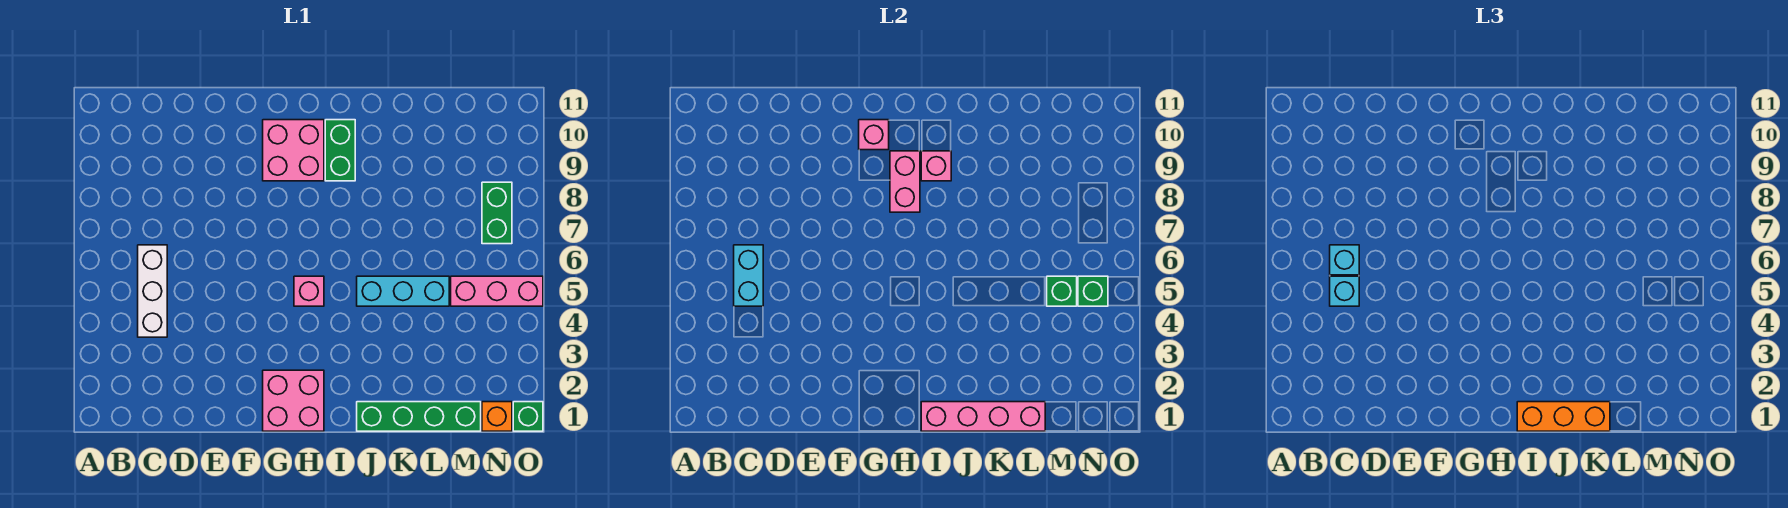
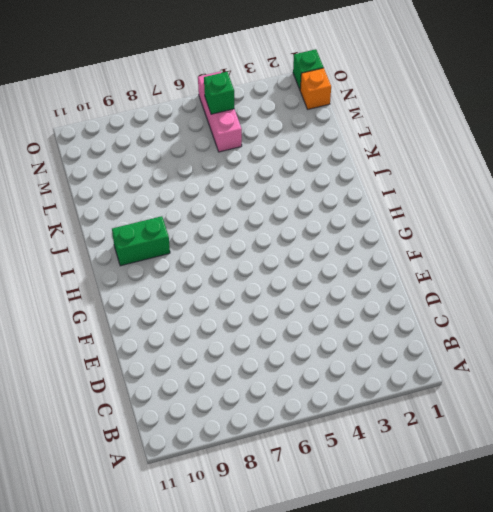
none -> white 1x3 brick [138,245,167,337]
none -> pink 2x2 brick [263,370,324,431]
none -> pink 2x2 brick [263,120,324,181]

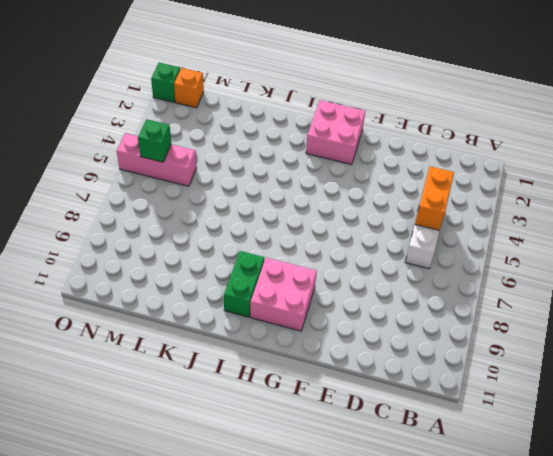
orange 1x2 brick [415,166,454,230] -> cyan 1x2 brick [734,245,763,306]
none -> pink 1x1 brick [294,276,324,306]
none -> green 1x4 brick [357,402,481,431]
none -> cyan 1x3 brick [357,276,449,306]

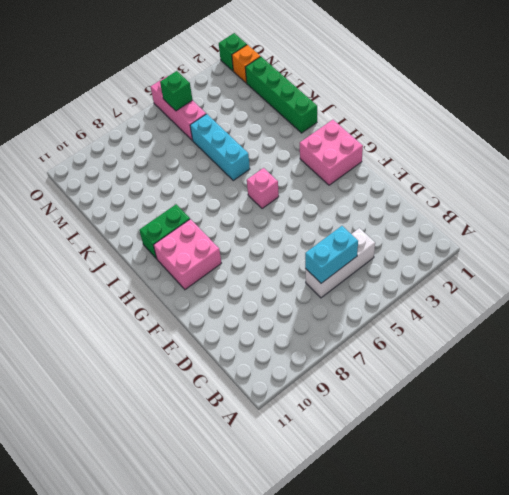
none -> green 1x2 brick [482,182,512,244]
none -> pink 1x1 brick [859,120,889,150]
none -> pink 1x2 brick [890,151,920,212]

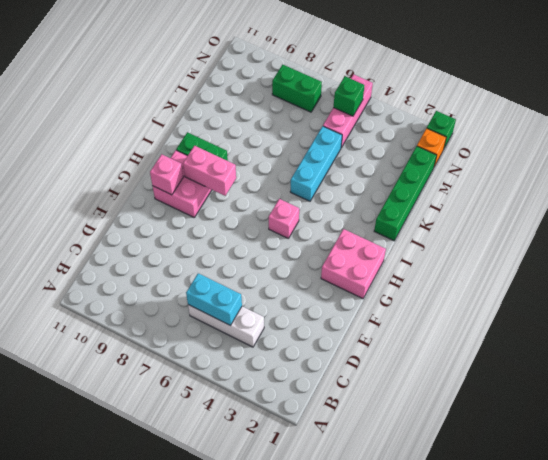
none -> pink 1x4 brick [921,402,1045,431]
none -> pink 1x1 brick [921,151,951,181]
none -> green 1x1 brick [1047,276,1077,306]

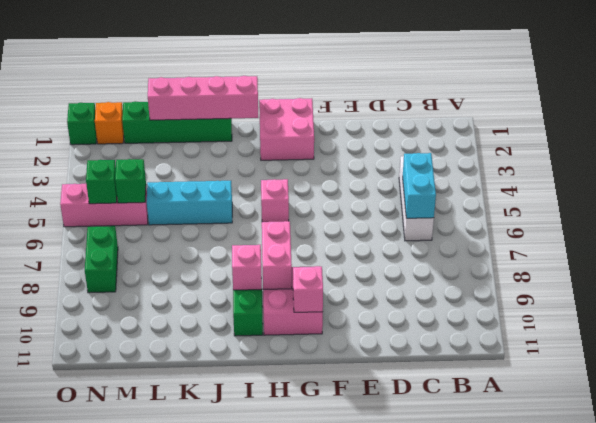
none -> cyan 1x1 brick [1330,276,1359,306]
none -> cyan 1x1 brick [1330,245,1359,275]
none -> orange 1x3 brick [1517,402,1610,431]

